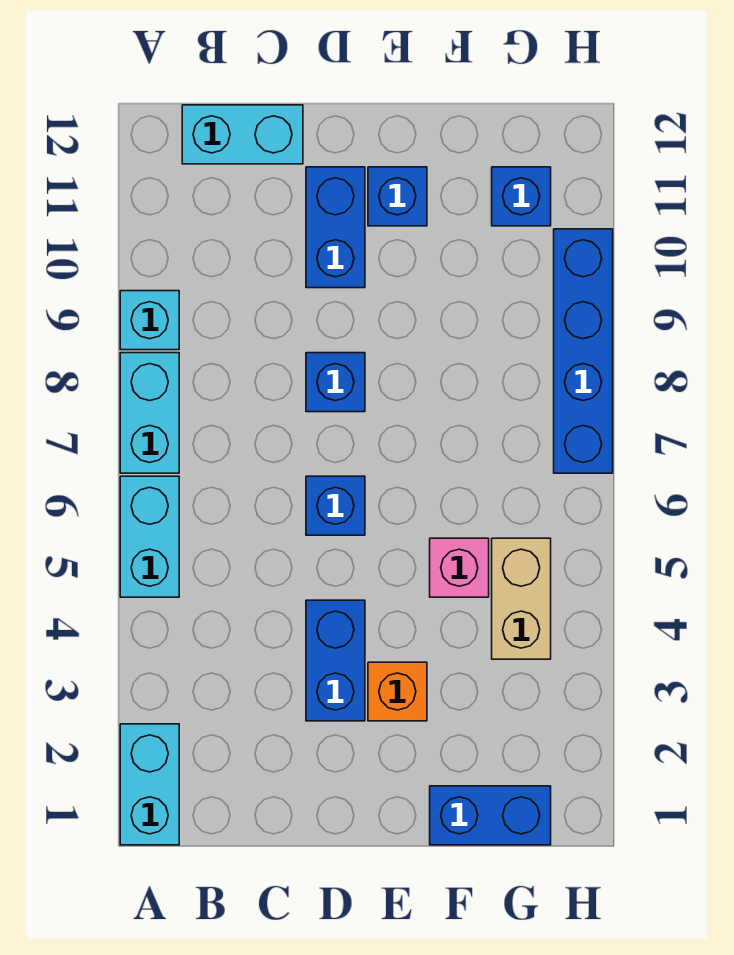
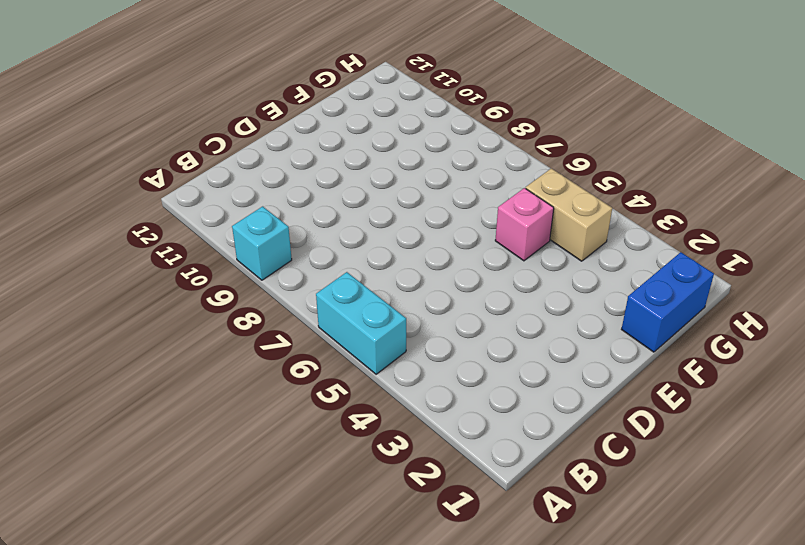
none -> cyan 1x2 brick [120,724,179,845]
none -> cyan 1x2 brick [120,353,179,473]
none -> cyan 1x2 brick [182,105,303,164]

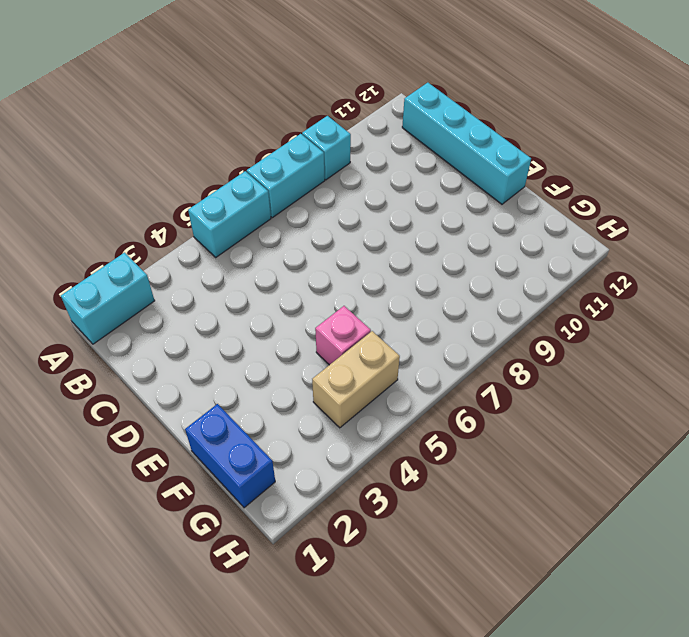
cyan 1x4 brick [402,83,531,204] -> cyan 1x2 brick [182,105,303,164]
none -> blue 1x2 brick [306,600,365,721]
none -> blue 1x1 brick [306,476,365,535]
none -> blue 1x1 brick [306,353,365,412]

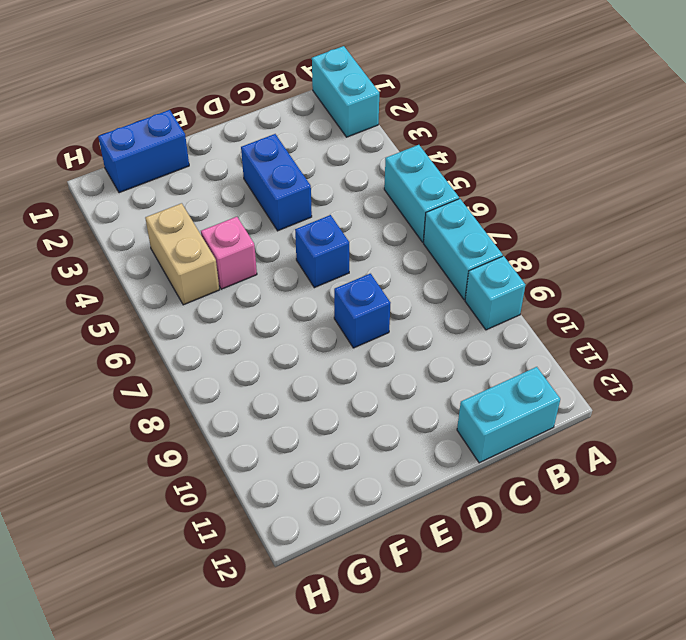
none -> blue 1x2 brick [306,167,365,288]
none -> orange 1x1 brick [368,662,427,721]
none -> blue 1x1 brick [368,167,427,226]

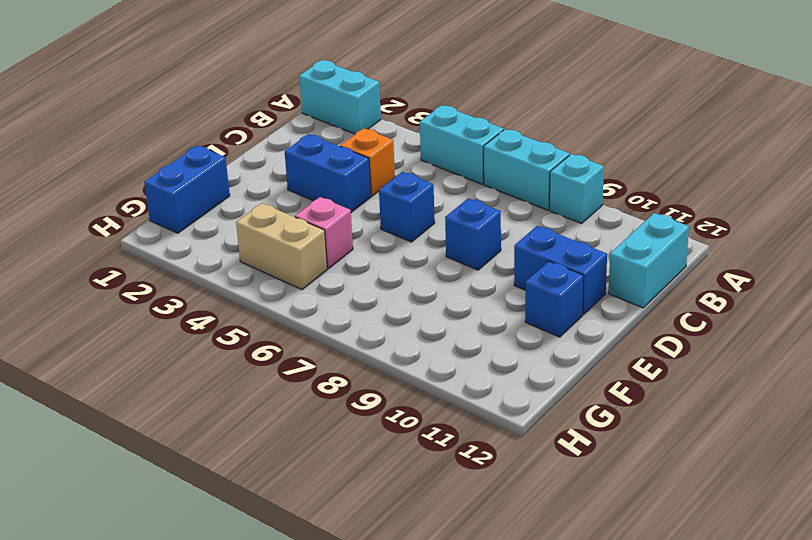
orange 1x1 brick [340,128,395,196] -> orange 1x1 brick moved to [368,662,427,721]
none -> blue 1x1 brick [492,167,551,226]
none -> blue 1x4 brick [554,229,613,473]

